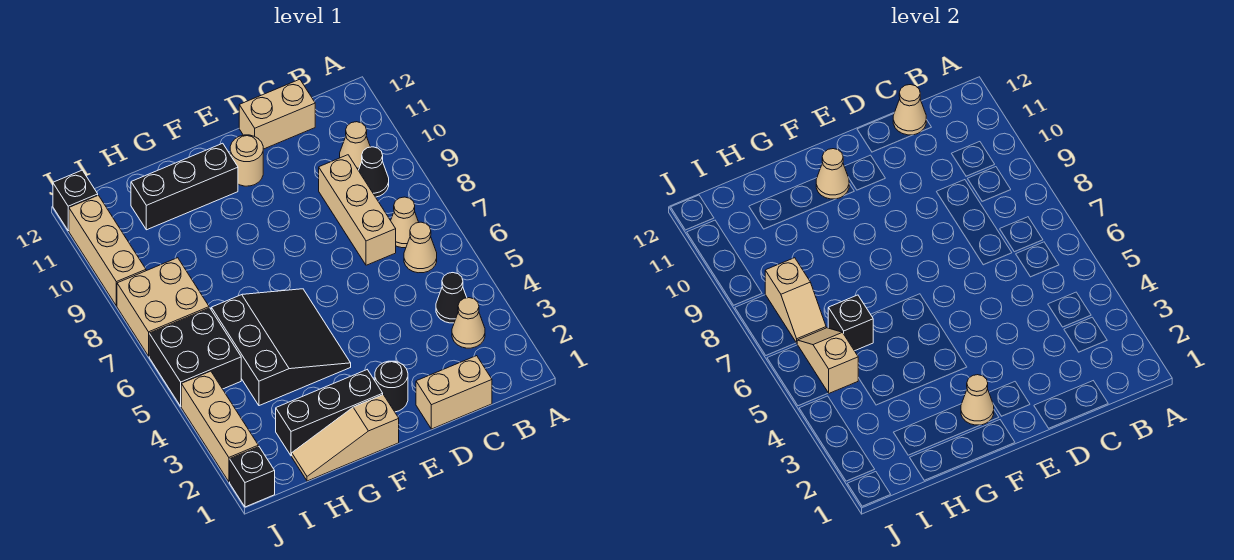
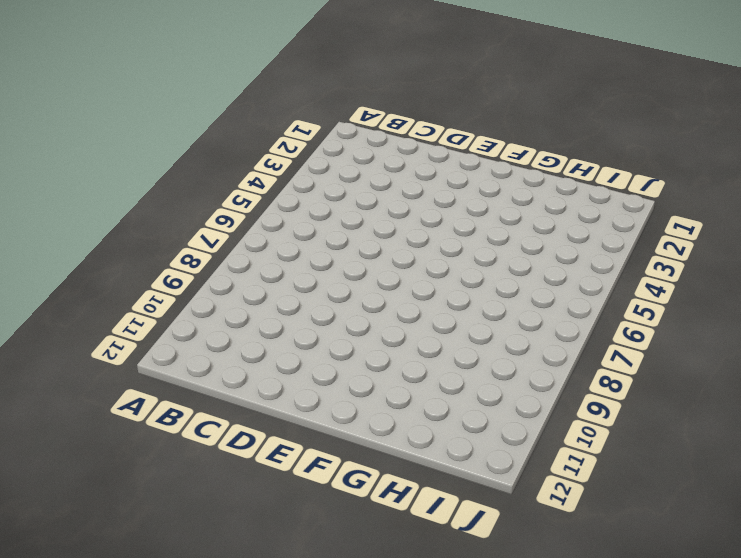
none -> tan 1x1 cone [452,298,485,348]
none -> black 1x1 cone [436,273,467,323]
none -> tan 1x1 cone [404,222,437,273]

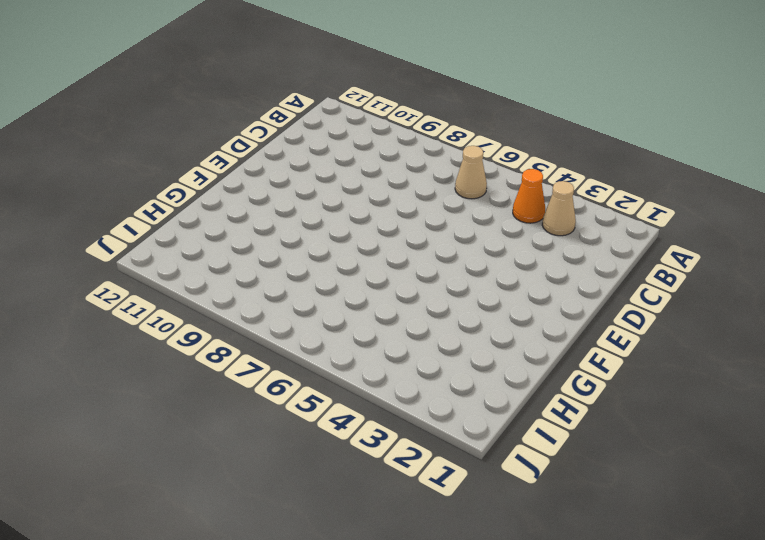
orange 1x1 cone [513,169,545,223] -> black 1x1 cone [436,273,467,323]
none -> tan 1x1 cone [391,197,419,248]
none -> black 1x1 cone [358,147,389,197]
none -> tan 1x1 cone [340,122,370,170]

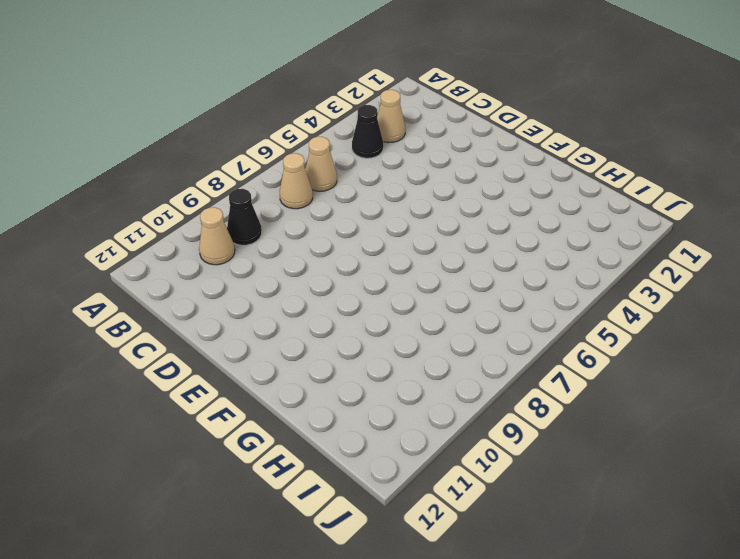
none -> tan 1x2 brick [416,356,492,429]
none -> tan 1x3 brick [319,155,396,265]
none -> tan 1x2 brick [239,79,315,149]

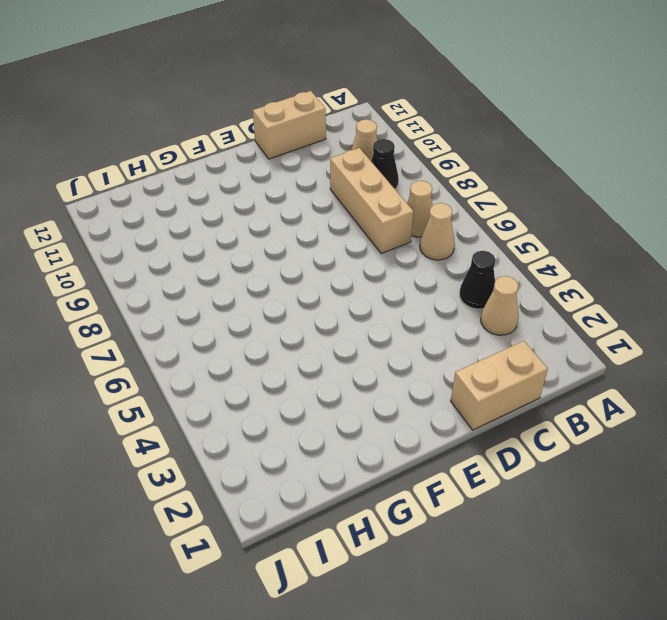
none -> black 1x1 round brick [375,361,408,412]
none -> tan 1x1 round brick [230,135,263,186]
none -> tan 1x3 slope [292,395,399,481]

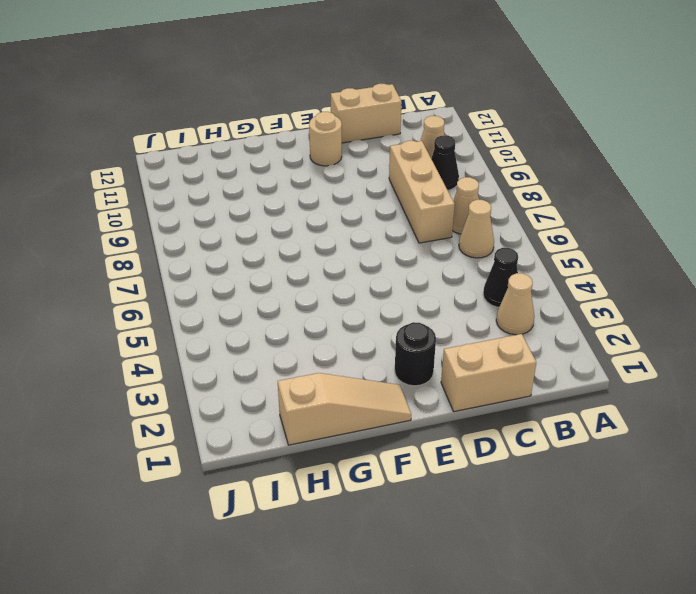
tan 1x3 slope [278,373,411,445] -> tan 1x3 slope turned to [292,395,399,481]
none -> black 1x3 brick [276,370,383,456]
none -> black 3x3 slope [211,289,351,406]
none -> black 1x3 brick [131,143,238,230]

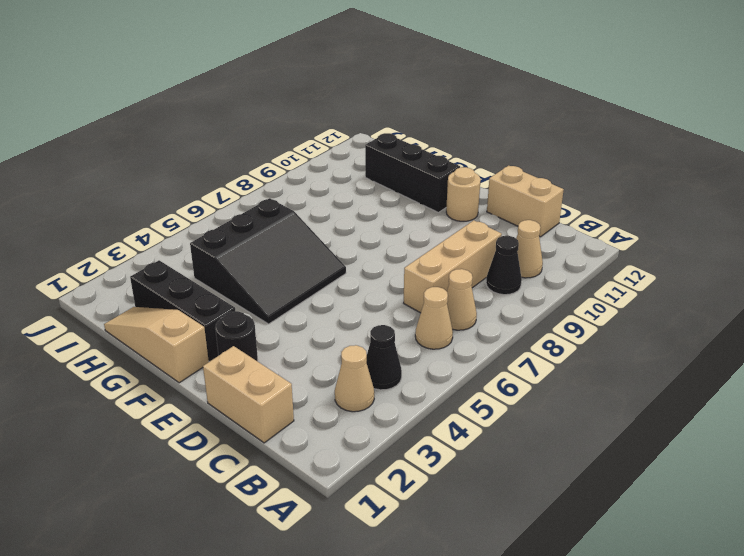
none -> black 2x2 brick [149,308,241,406]
none -> tan 2x2 brick [117,258,209,356]
none -> black 1x1 brick [230,447,275,507]

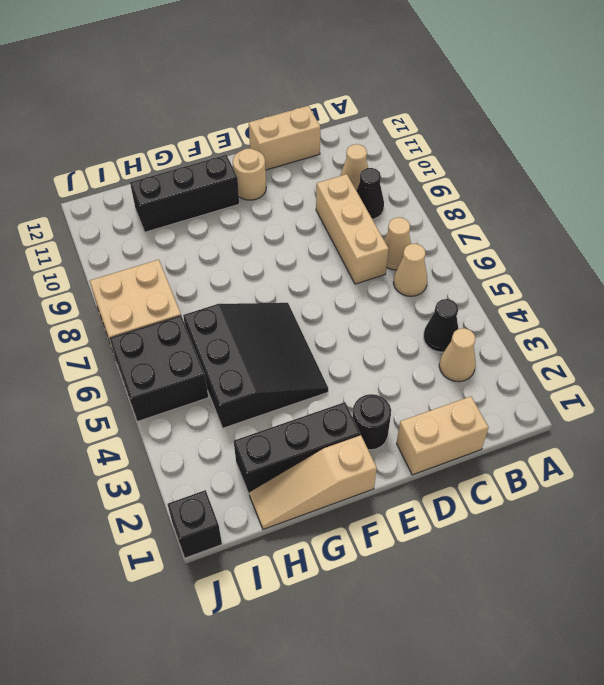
none -> tan 1x3 brick [181,371,258,482]
none -> tan 1x3 brick [69,195,146,306]
none -> black 1x1 brick [53,170,98,231]

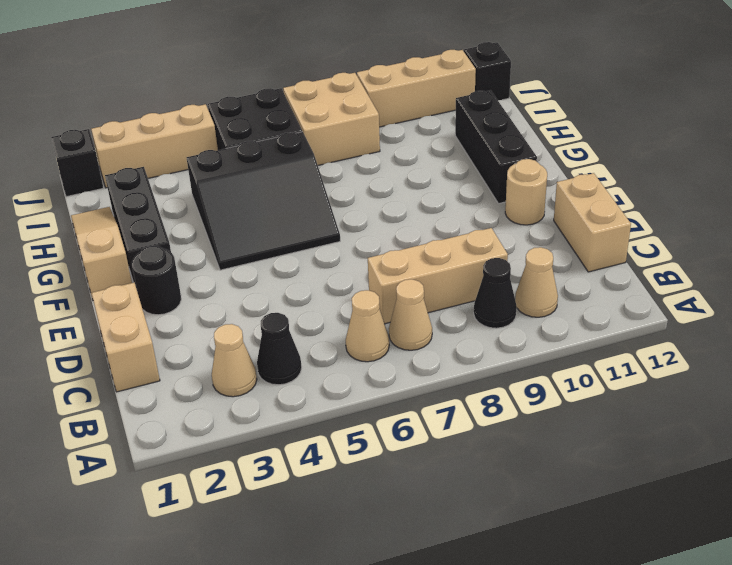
none -> tan 1x1 cone [893,85,926,135]
none -> tan 1x1 cone [961,375,994,425]
none -> tan 1x1 cone [816,149,849,199]

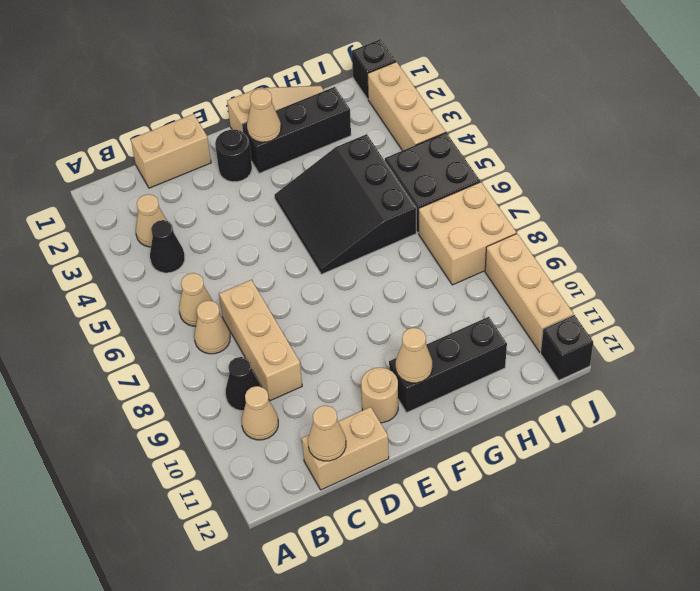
none -> black 1x1 brick [828,295,873,351]
none -> tan 1x2 slope [797,328,858,393]
none -> tan 1x2 slope [765,258,826,343]

